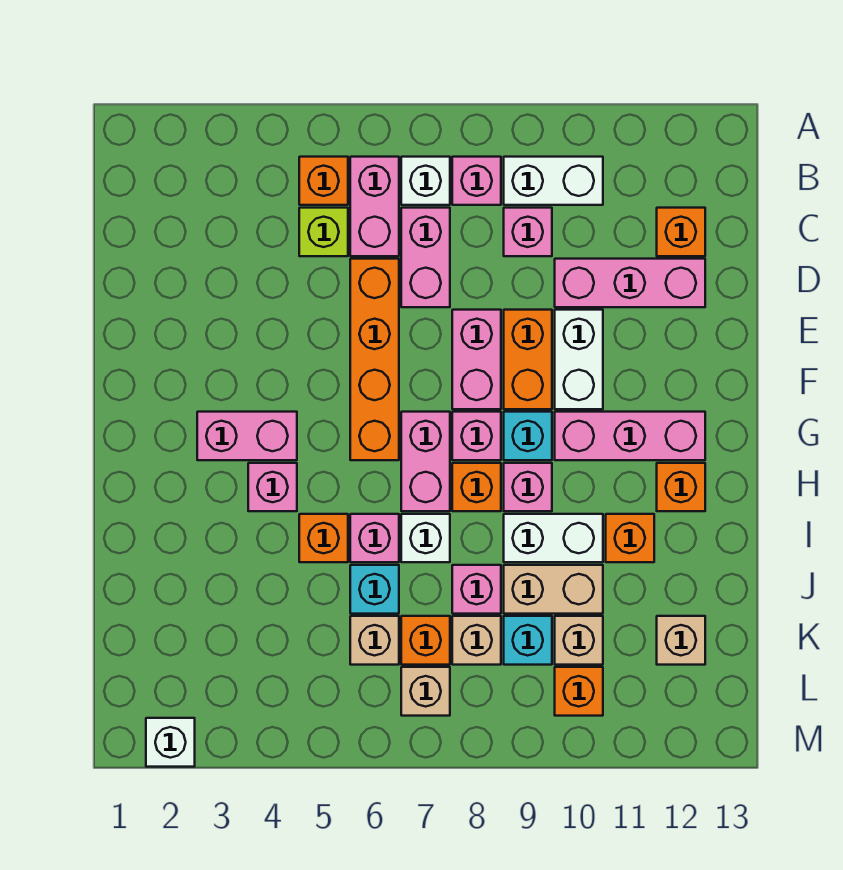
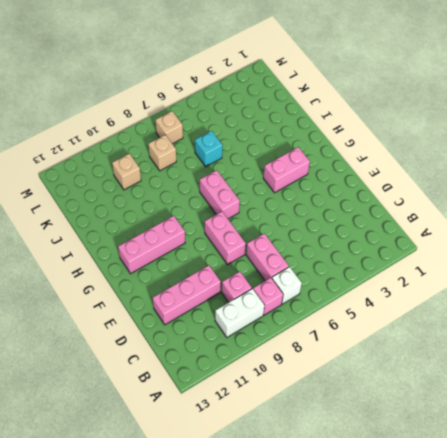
none -> orange 1x1 brick [299,157,348,205]
none -> pink 1x2 brick [350,157,399,256]
none -> lime 1x1 brick [299,208,348,256]
none -> orange 1x1 brick [657,208,705,256]

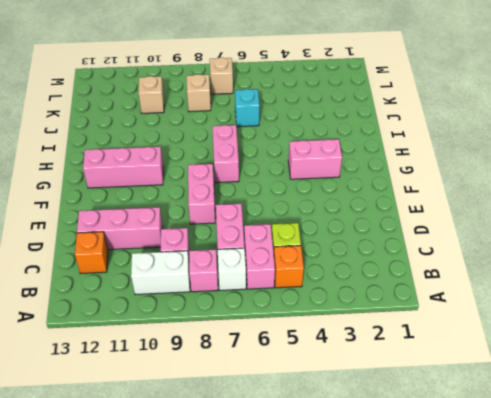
none -> orange 1x4 brick [350,259,399,460]
none -> orange 1x2 brick [504,310,552,409]
none -> white 1x2 brick [555,310,603,409]
none -> pink 1x1 brick [452,412,501,460]

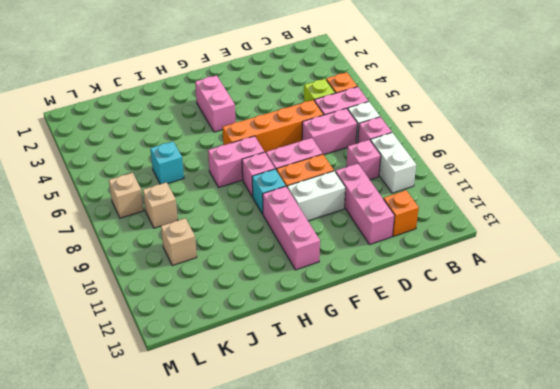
none -> pink 1x1 brick [248,463,297,511]
none -> orange 1x1 brick [452,463,501,511]
none -> pink 1x1 brick [504,463,552,511]
none -> orange 1x1 brick [657,463,705,511]

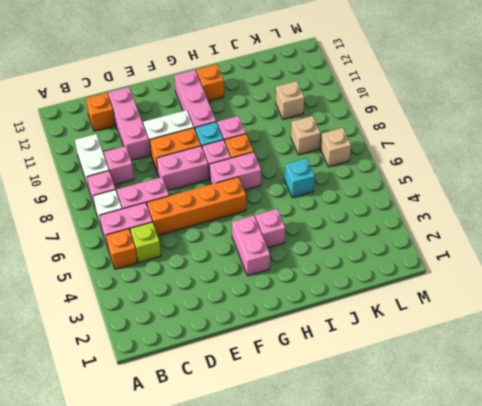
none -> orange 1x1 brick [299,514,348,562]
none -> pink 1x1 brick [350,514,399,562]
none -> white 1x1 brick [401,514,450,562]
none -> white 1x2 brick [504,514,603,562]

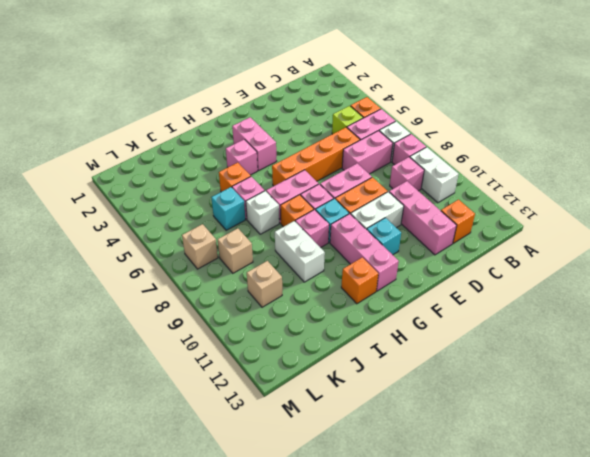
cyan 1x1 brick [367,218,401,255] -> cyan 1x1 brick moved to [504,616,552,665]
none -> orange 1x1 brick [606,514,654,562]
none -> pink 1x1 brick [452,565,501,614]
none -> tan 1x2 brick [504,565,603,614]
none -> tan 1x1 brick [350,616,399,665]

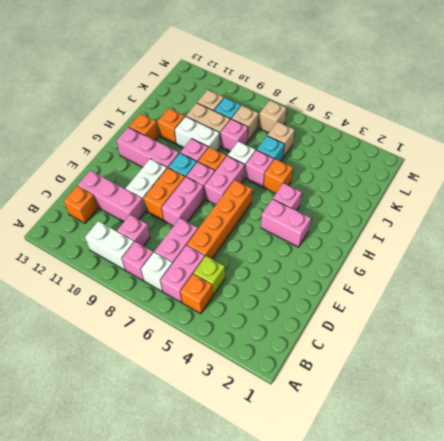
none -> orange 1x1 brick [401,616,450,665]
none -> tan 1x1 brick [657,616,705,665]
none -> orange 1x1 brick [555,667,603,716]
none -> white 1x1 brick [146,718,195,767]

